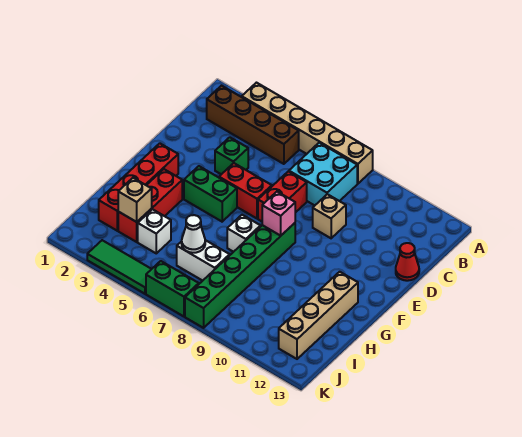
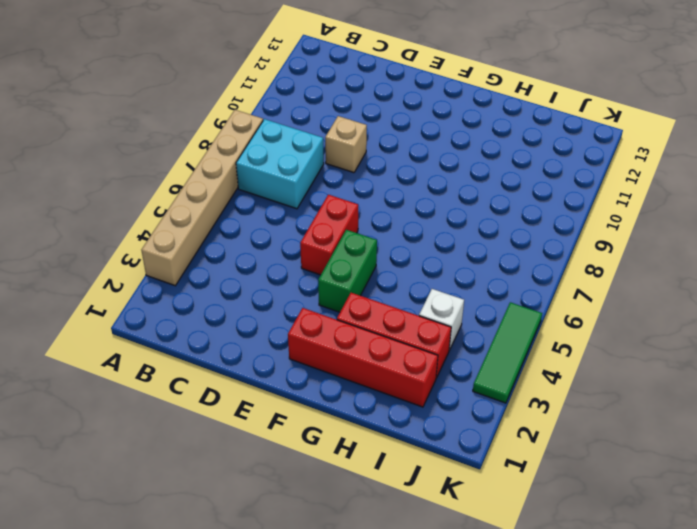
none -> brown 1x4 brick [207,86,299,164]
none -> green 1x1 brick [215,137,248,174]
none -> red 1x2 brick [258,171,307,221]

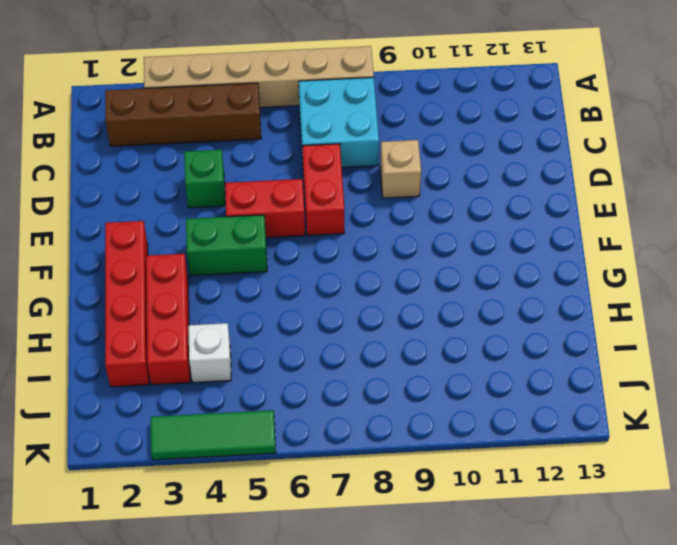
none -> red 1x1 cone [396,243,419,281]
none -> green 1x6 brick [185,223,295,328]
none -> white 1x1 brick [227,215,261,252]

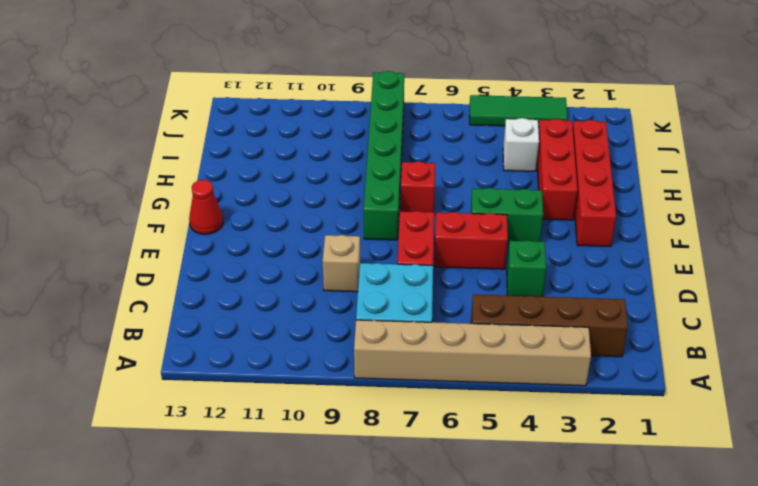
red 1x1 cone [189,180,223,234] -> red 1x1 cone moved to [396,243,419,281]
red 1x1 brick [401,161,435,212] -> white 1x1 brick [227,215,261,252]
none -> tan 1x4 brick [279,272,358,359]
none -> white 1x2 brick [177,240,230,281]
none -> green 1x2 brick [146,261,199,316]

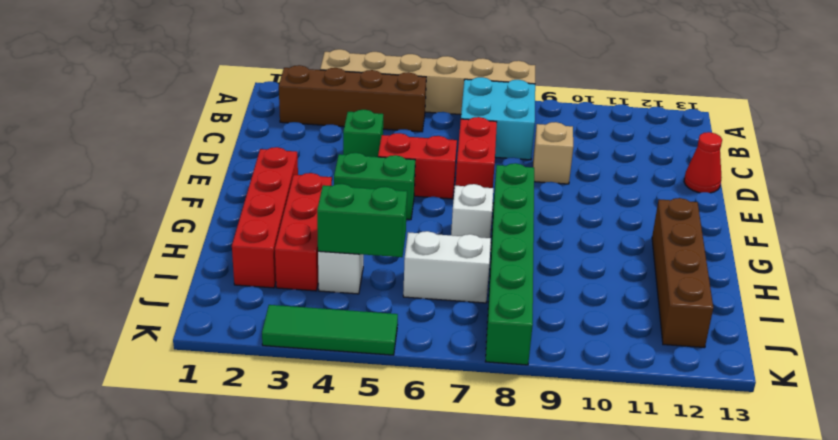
brown 1x4 brick [652,198,713,348] -> tan 1x4 brick [279,272,358,359]
green 1x2 brick [317,184,407,257] -> green 1x2 brick moved to [146,261,199,316]
none -> pink 1x1 brick [262,192,295,236]
none -> tan 1x1 brick [118,178,152,222]
none -> white 1x1 cone [182,215,205,253]

